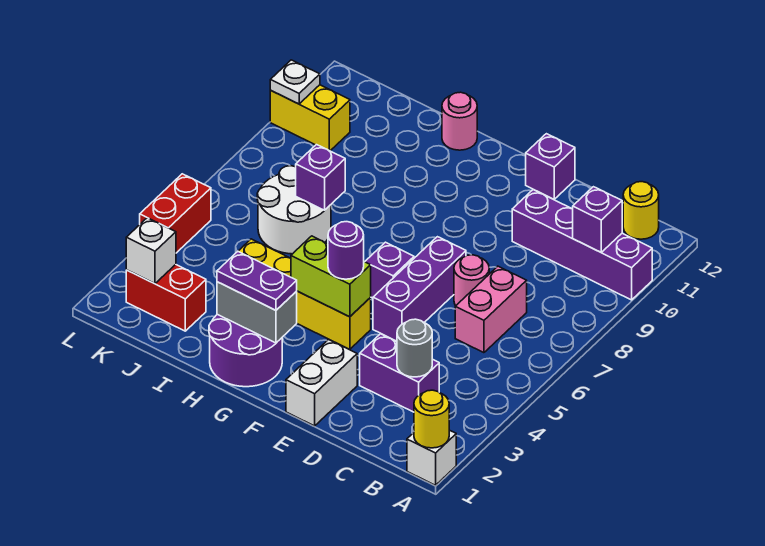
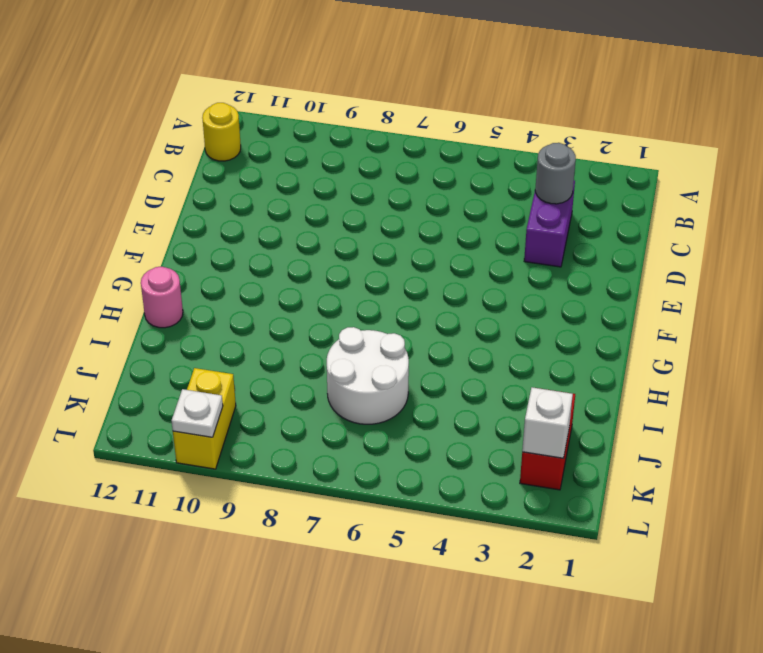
none -> white 1x1 brick [407,430,456,485]
none -> purple 1x4 brick [512,190,652,300]
none -> pink 1x2 brick [455,266,527,353]

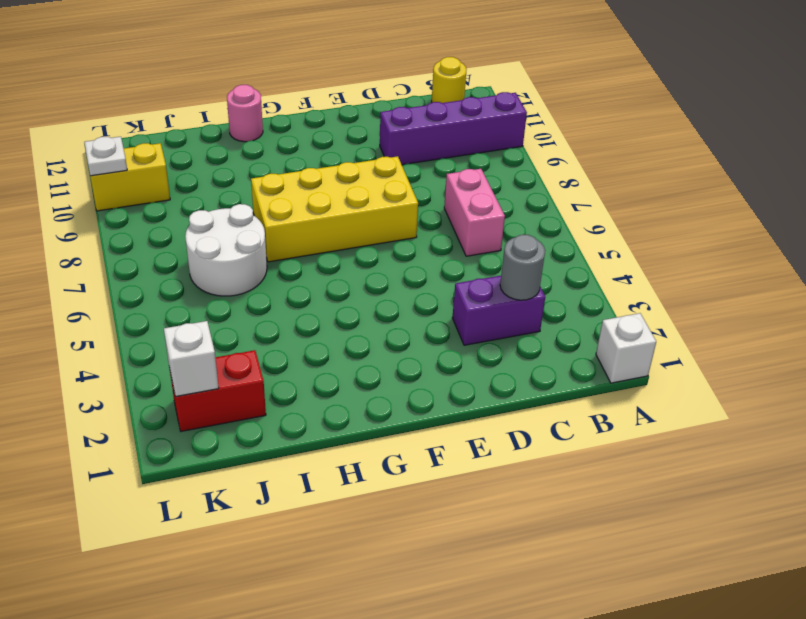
yellow 2x4 brick [251,156,418,262] -> purple 1x3 brick [373,237,466,341]
none -> pink 1x1 round brick [454,255,489,305]
none -> white 1x2 brick [286,339,357,426]
none -> purple 1x1 brick [526,134,575,199]

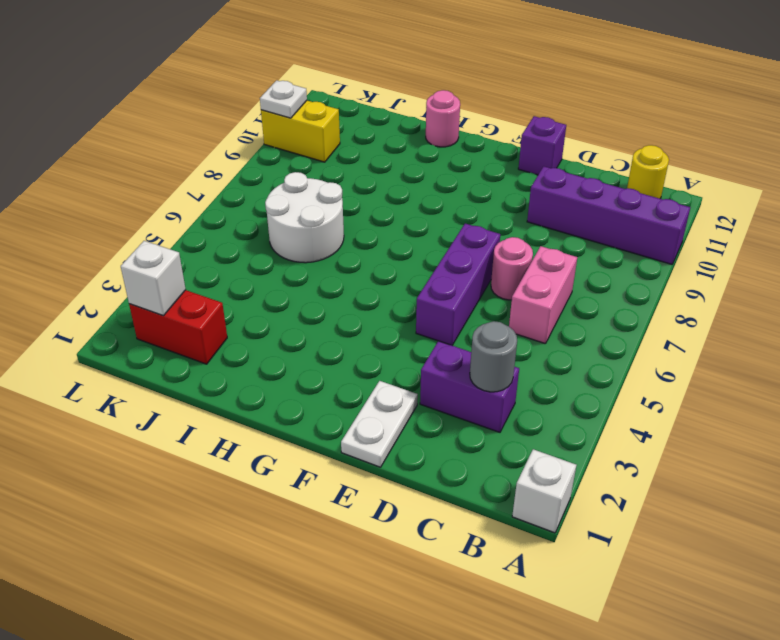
white 1x2 plate [341,381,418,467] -> white 1x2 brick [286,339,357,426]
none -> yellow 1x4 brick [238,239,371,350]
none -> purple 1x1 brick [365,242,414,298]
none -> purple 2x2 round brick [209,314,282,387]

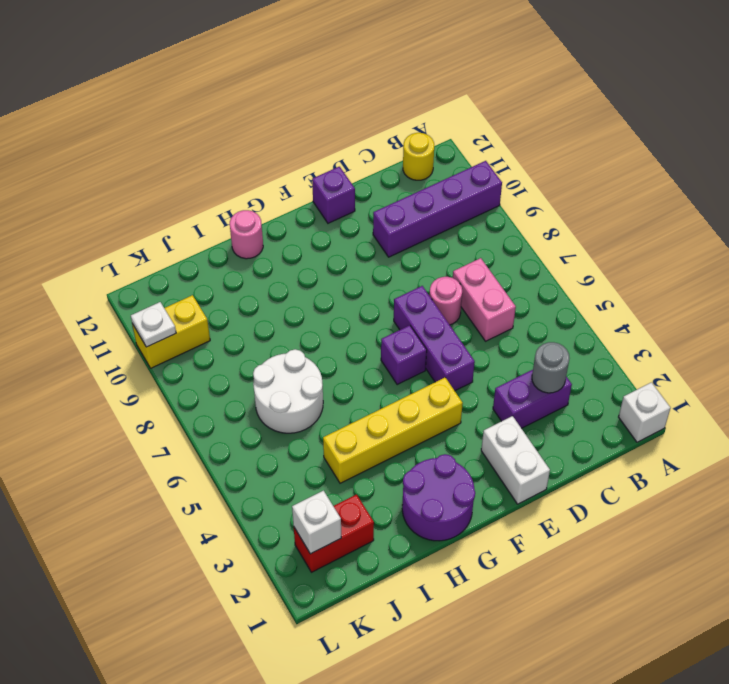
none -> red 1x2 brick [140,174,211,253]
none -> yellow 1x1 round brick [414,390,449,448]
none -> purple 1x1 brick [573,187,622,252]

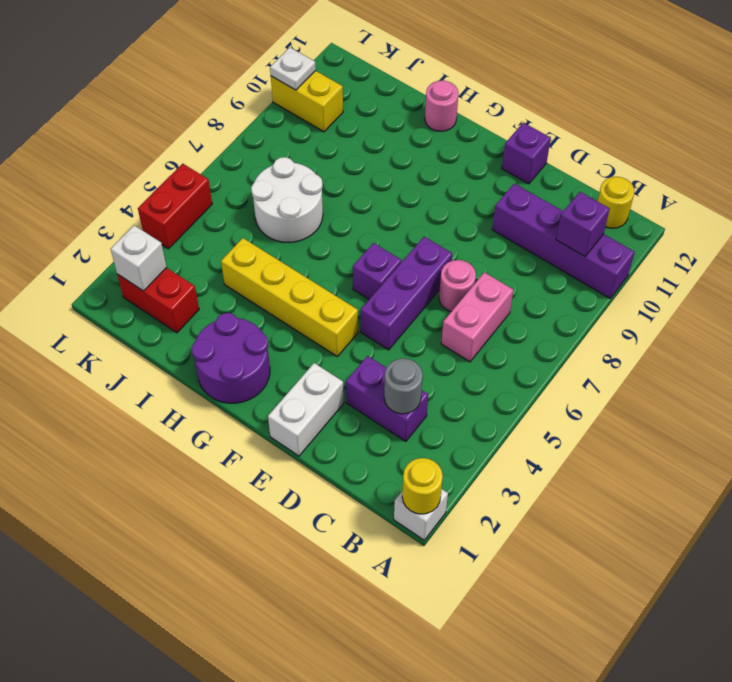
none -> lime 1x2 brick [291,236,371,317]
none -> grey 1x2 brick [217,282,297,343]
none -> purple 1x1 brick [296,145,345,210]

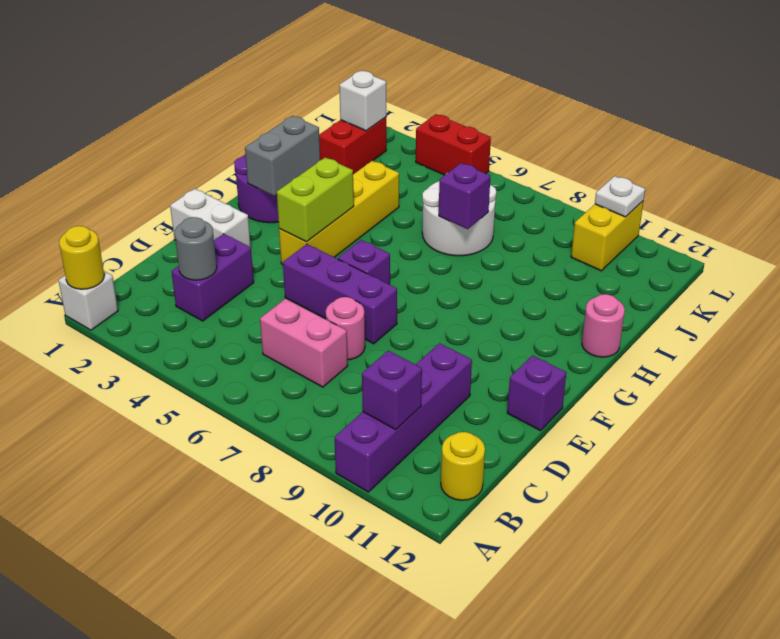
none -> purple 1x1 round brick [328,222,364,279]
none -> purple 1x2 plate [217,252,297,310]

